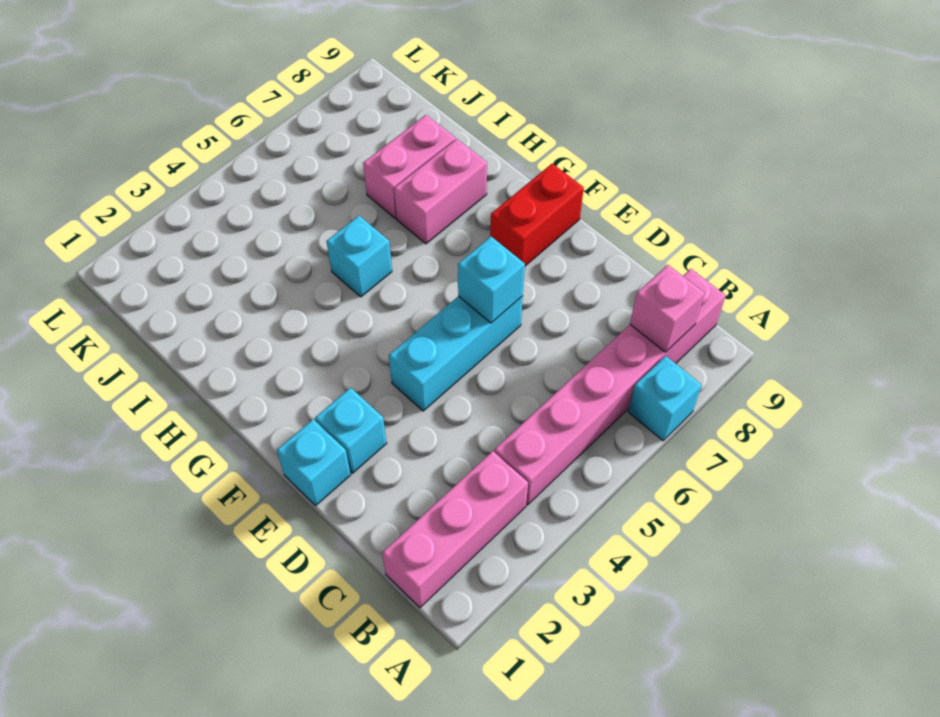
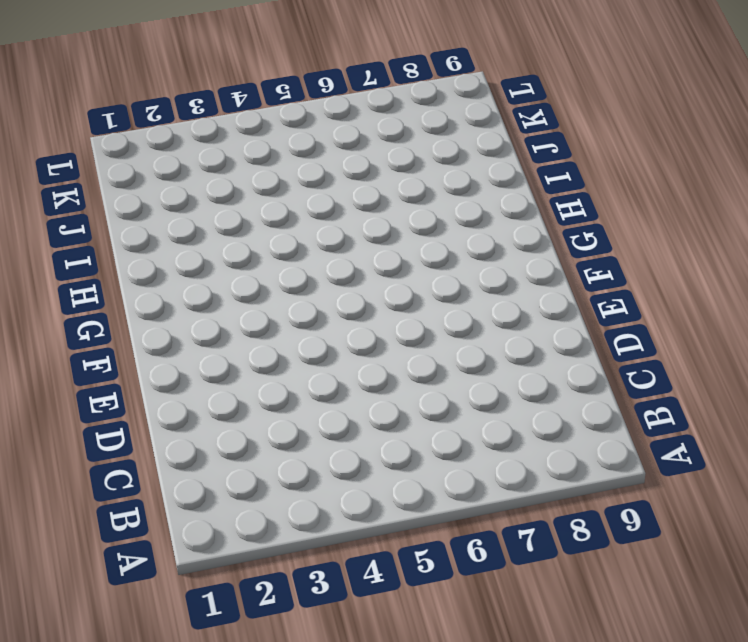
none -> cyan 1x1 brick [628,356,702,441]
none -> pink 1x3 brick [382,451,528,608]
none -> pink 1x6 brick [494,269,726,505]

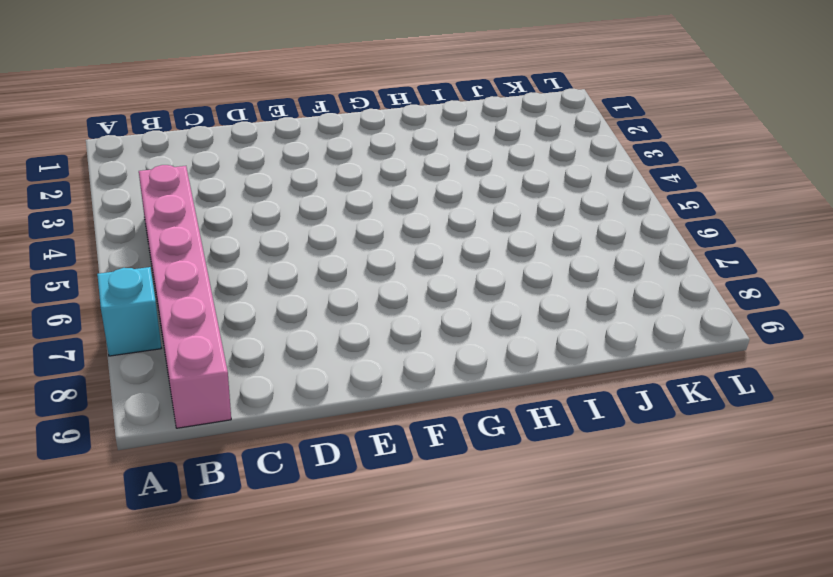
none -> pink 1x3 brick [382,451,528,608]
none -> cyan 1x1 brick [277,419,351,506]
none -> cyan 1x1 brick [315,388,387,473]

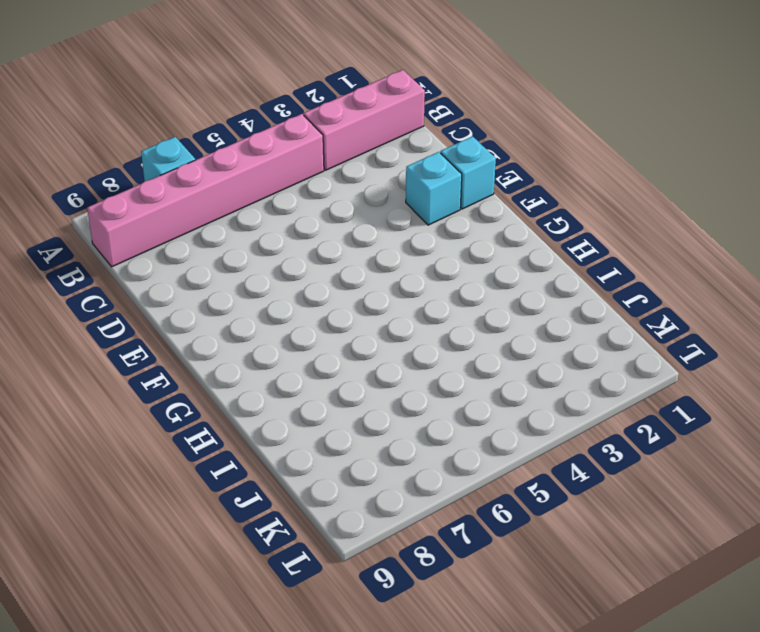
none -> cyan 1x3 brick [389,296,523,411]
none -> red 1x2 brick [490,163,584,266]
none -> cyan 1x1 brick [326,216,392,297]

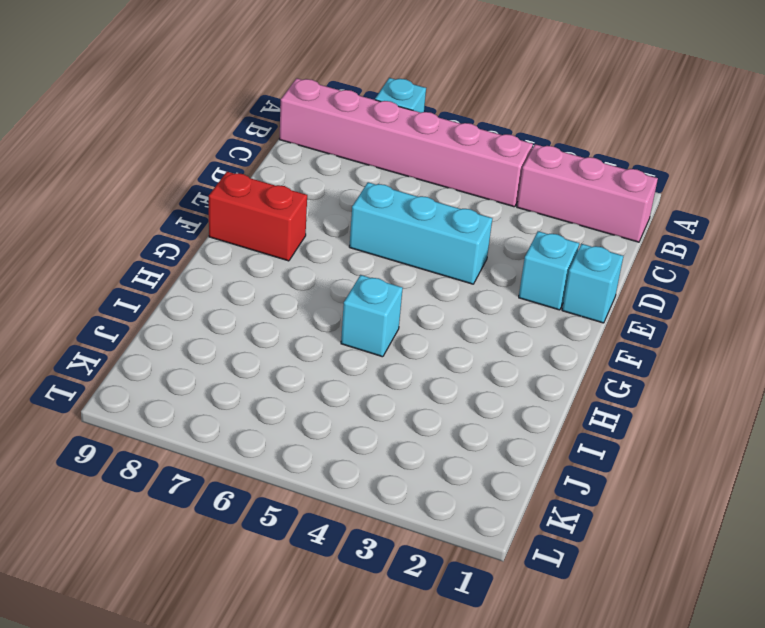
none -> pink 1x2 brick [394,139,487,244]
none -> pink 1x2 brick [363,115,455,218]
none -> pink 1x1 brick [630,265,705,352]

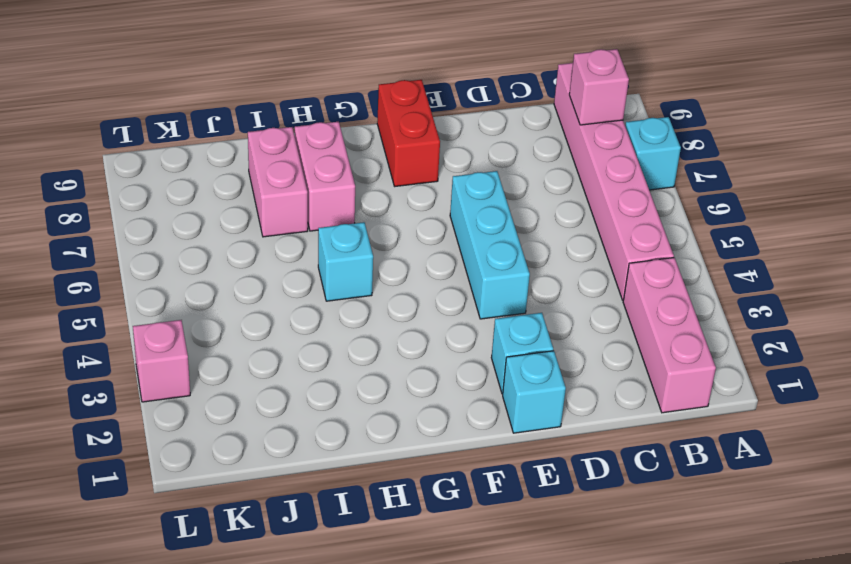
pink 1x1 brick [133,320,190,402] -> none
none -> cyan 1x1 brick [458,237,525,323]

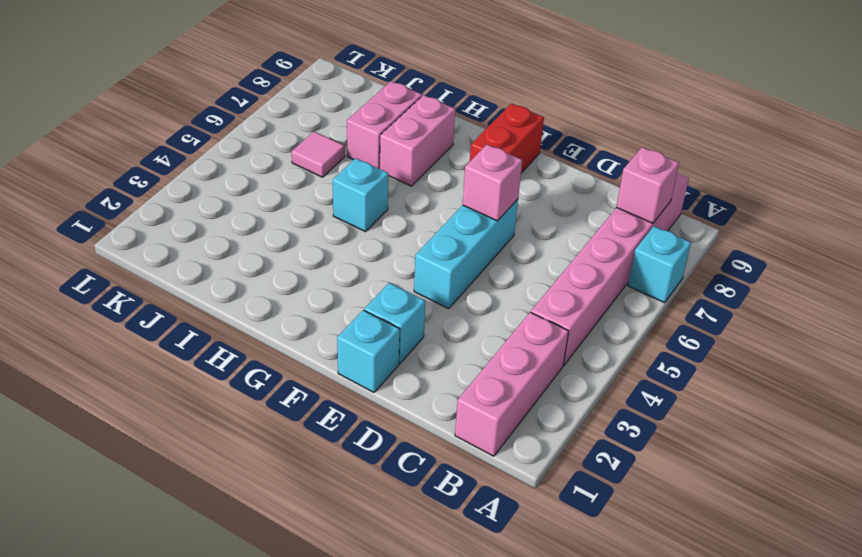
pink 1x1 brick [463,145,522,221] -> cyan 1x1 brick [458,237,525,323]
pink 1x1 tile [292,132,345,177] -> none

